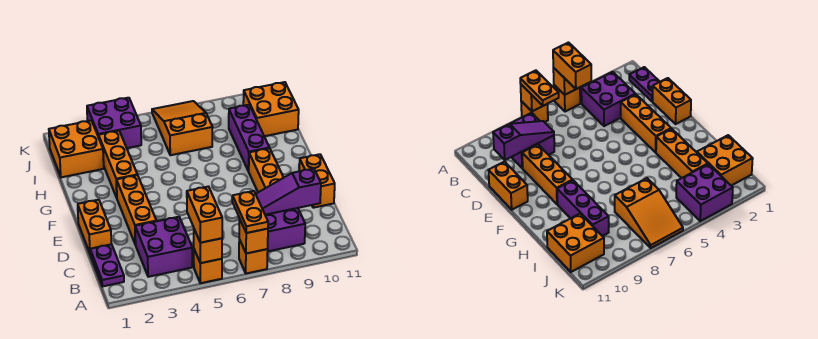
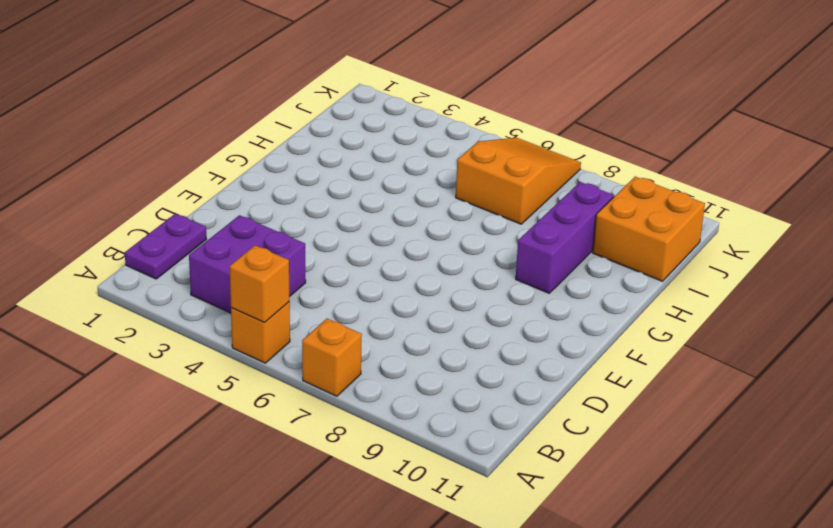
none -> purple 2x2 brick [265,208,305,251]
none -> orange 1x2 brick [78,200,111,253]
none -> orange 1x3 brick [116,175,156,245]

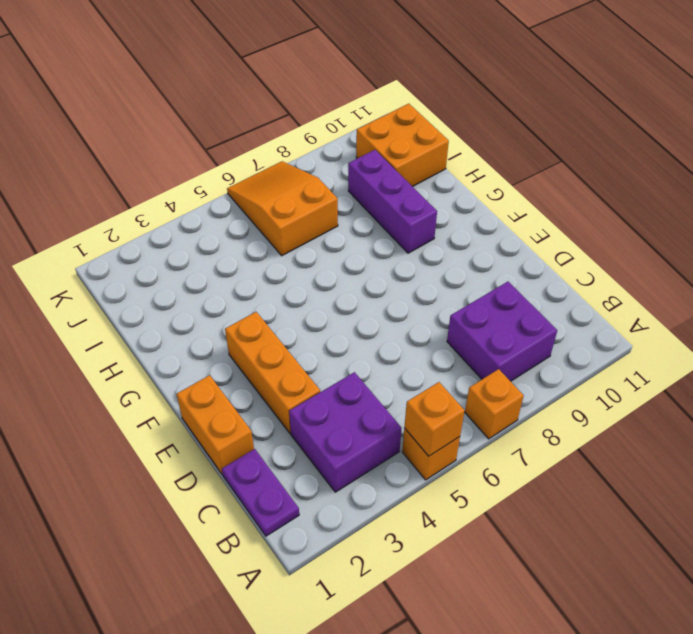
none -> orange 1x3 brick [249,148,284,192]
none -> orange 1x2 brick [299,154,335,208]
none -> orange 1x3 brick [99,131,137,198]

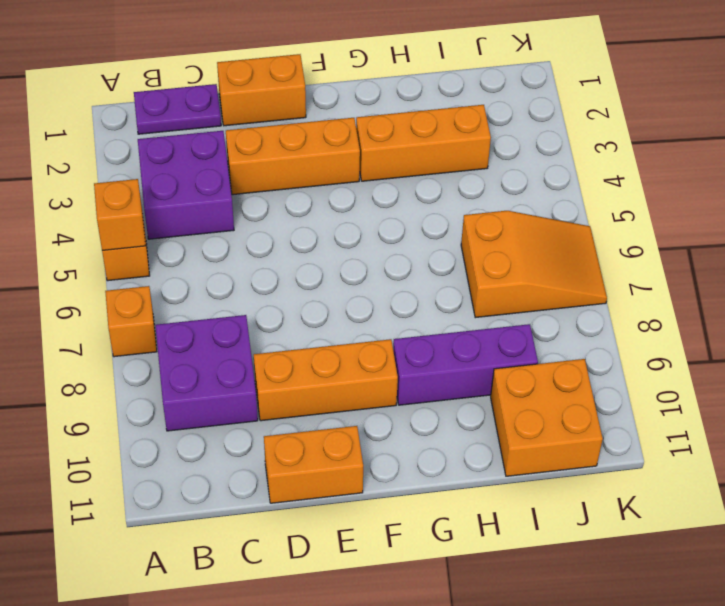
none -> orange 2x2 brick [49,121,104,177]
none -> purple 2x2 brick [87,98,141,148]
none -> orange 1x1 brick [239,218,268,253]

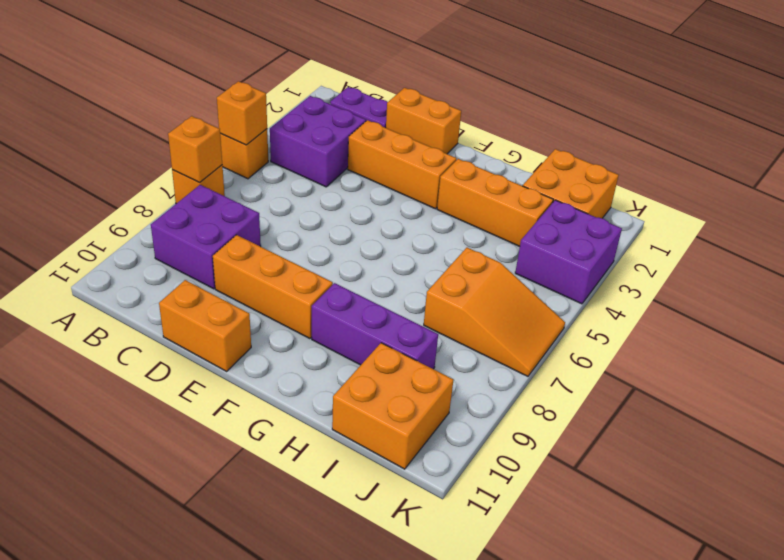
none -> purple 1x3 slope [256,169,321,215]
none -> orange 1x2 brick [187,187,222,243]
none -> orange 1x2 plate [232,191,268,233]

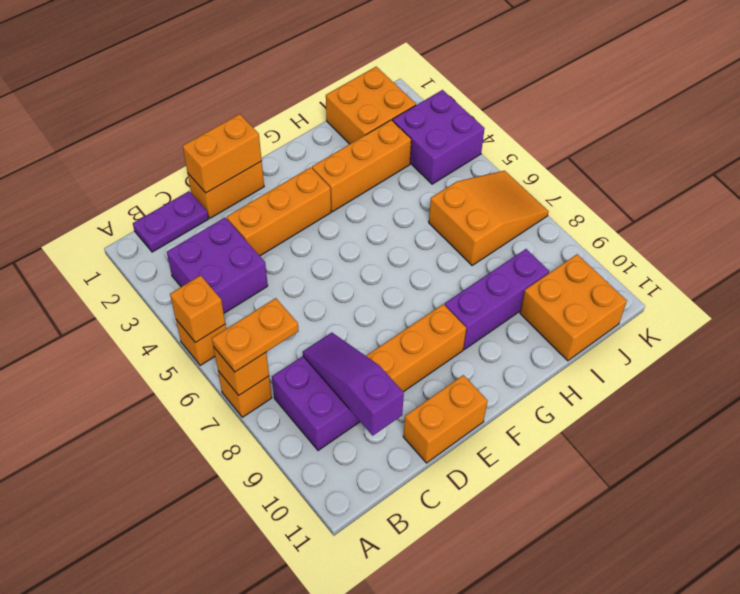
orange 1x2 brick [183,114,262,193] -> orange 1x2 brick moved to [187,187,222,243]

